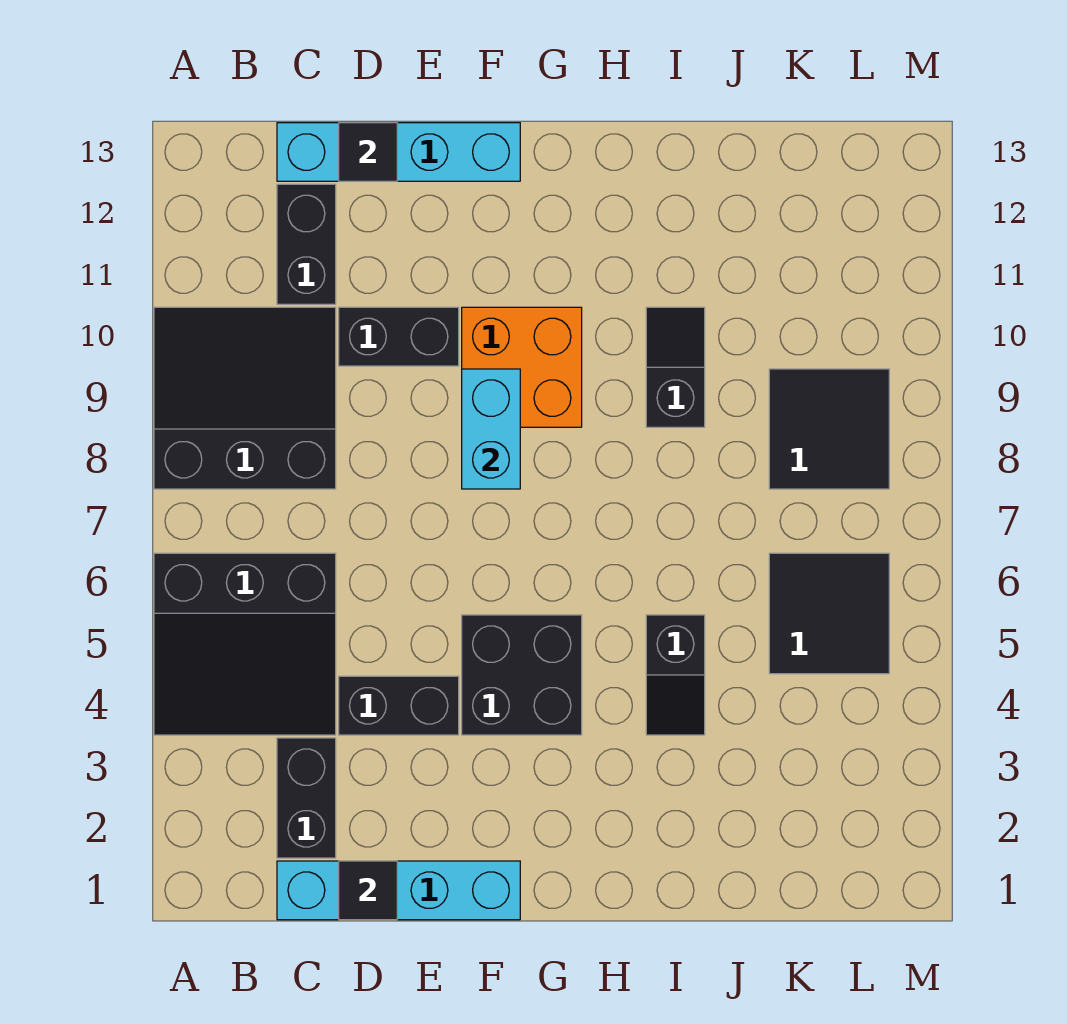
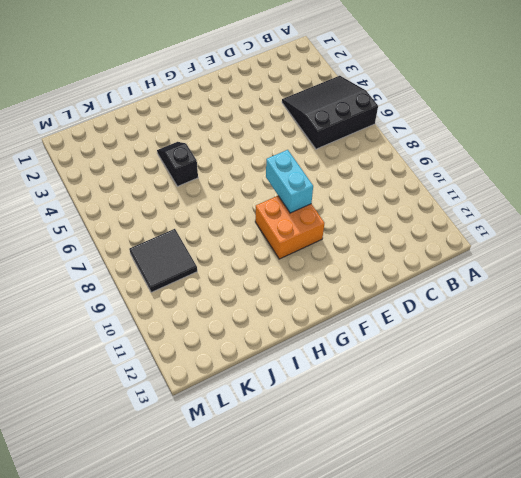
none -> black 3x3 slope [154,307,336,489]
none -> cyan 1x4 brick [277,861,520,920]
none -> black 1x2 brick [277,738,336,858]

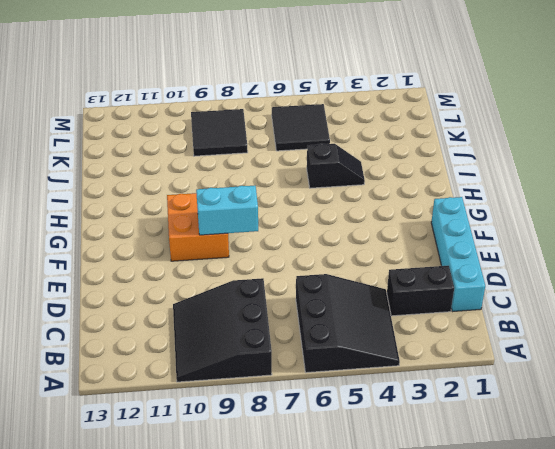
none -> black 1x2 brick [277,184,336,304]
none -> cyan 1x4 brick [277,123,520,181]
none -> black 1x2 brick [339,676,459,735]

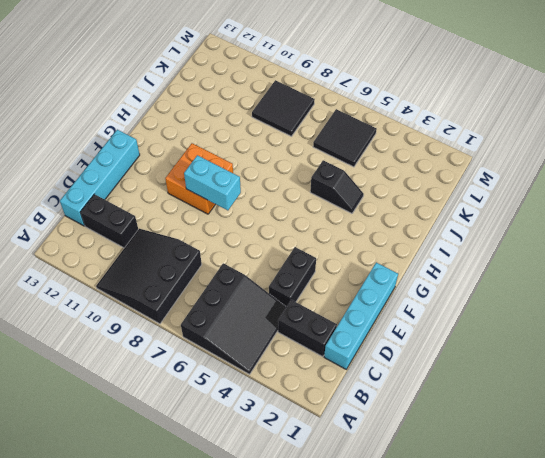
none -> black 1x2 brick [339,307,459,366]
none -> black 2x2 brick [462,615,582,735]
none -> black 1x2 slope [646,307,705,427]

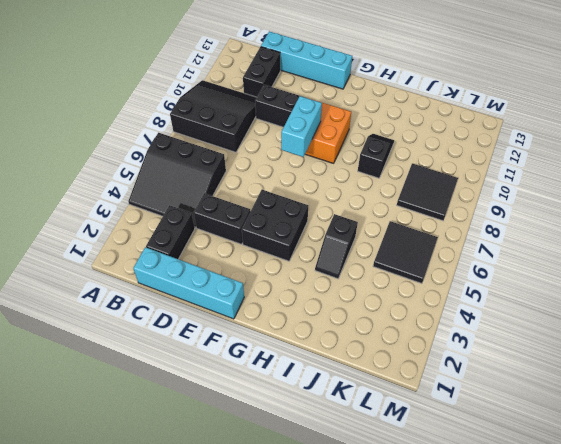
none -> black 1x1 tile [339,861,397,920]
none -> black 1x1 tile [339,123,397,181]

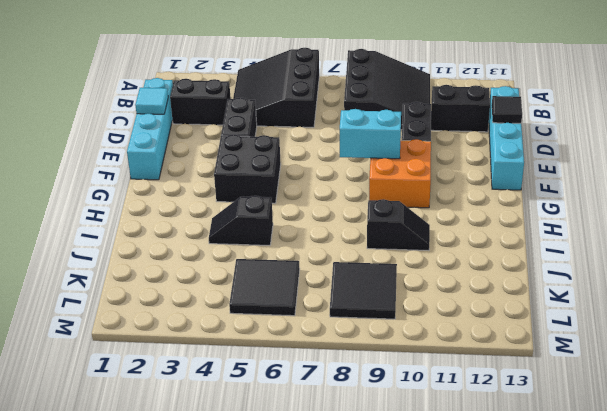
cyan 1x1 tile [135,88,168,114] -> black 1x1 tile [339,861,397,920]

